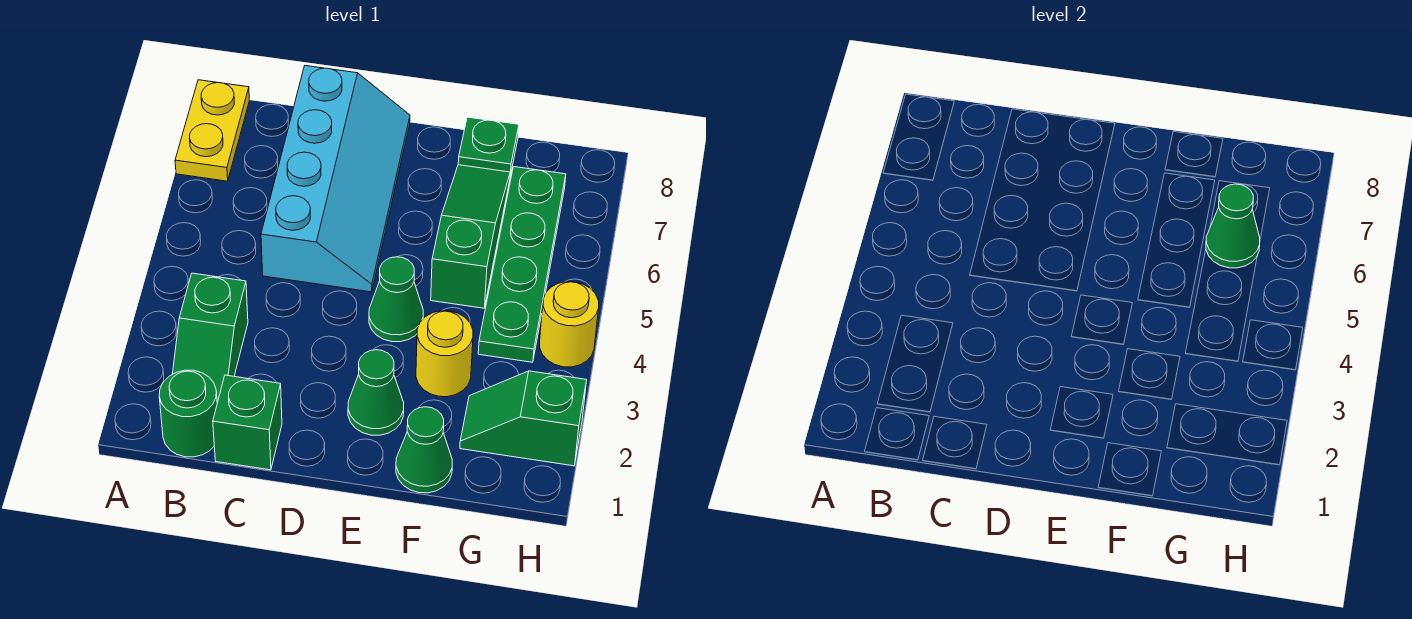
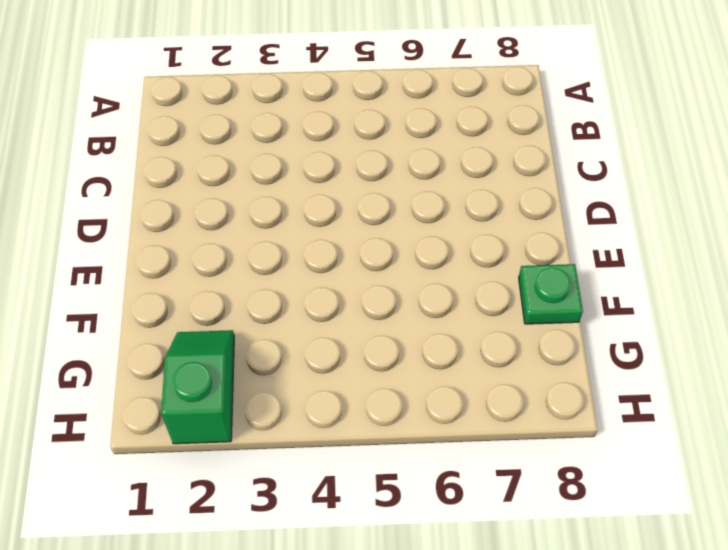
none -> yellow 1x2 plate [175,80,249,181]
none -> green 1x1 round brick [159,370,217,457]
none -> green 1x2 slope [173,273,248,403]

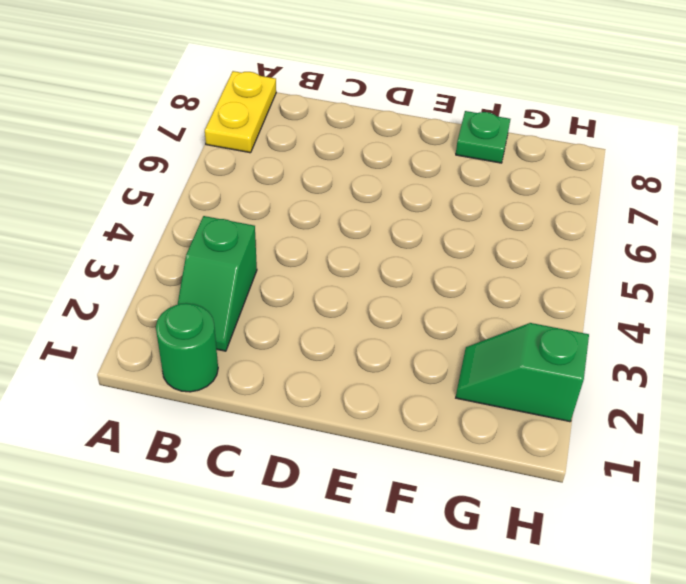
none -> green 1x1 brick [213,375,282,470]
none -> cyan 2x4 slope [261,66,410,292]
none -> green 1x1 cone [348,350,404,435]

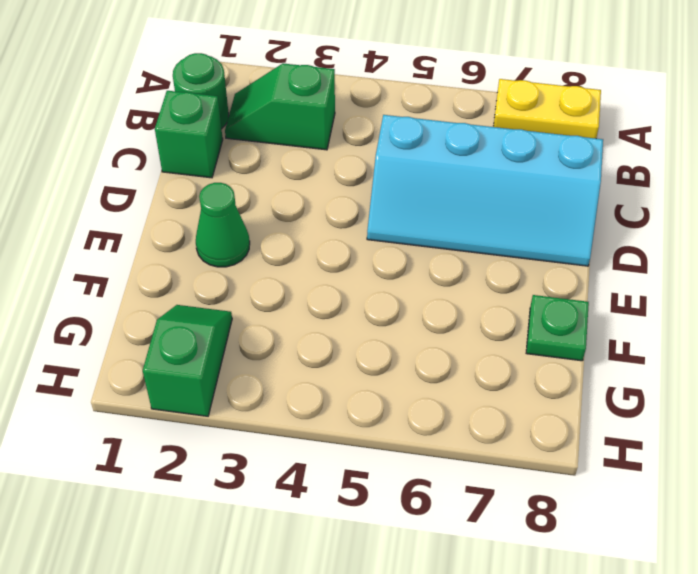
none -> green 1x1 cone [369,257,423,342]
none -> green 1x1 cone [396,407,452,493]
none -> yellow 1x1 round brick [416,311,473,397]

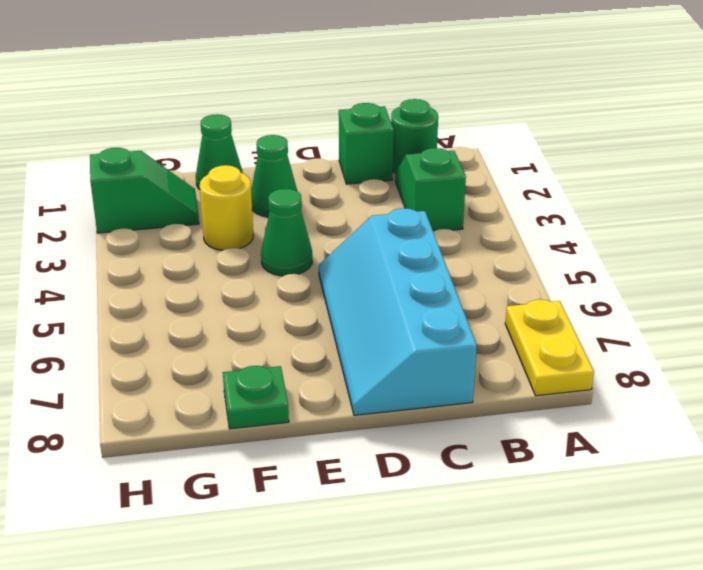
none -> green 1x3 slope [431,165,510,308]
none -> green 1x4 plate [478,167,566,362]
none -> yellow 1x1 round brick [540,282,599,367]

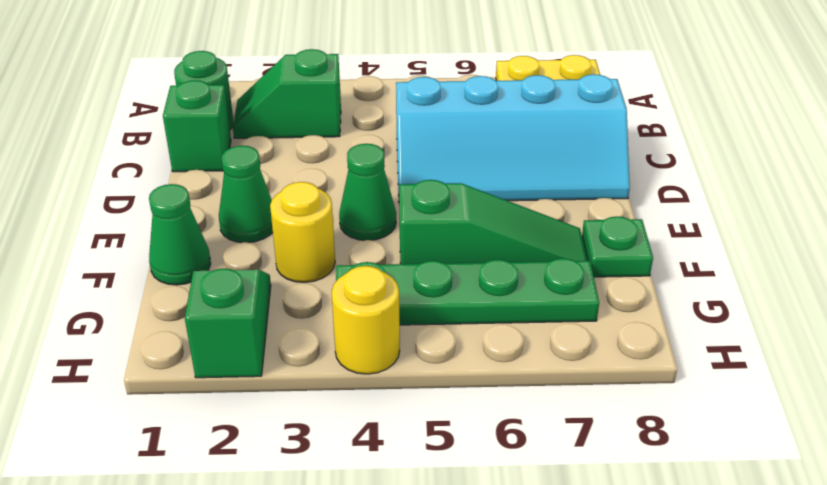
none -> green 1x1 cone [1206,184,1260,268]

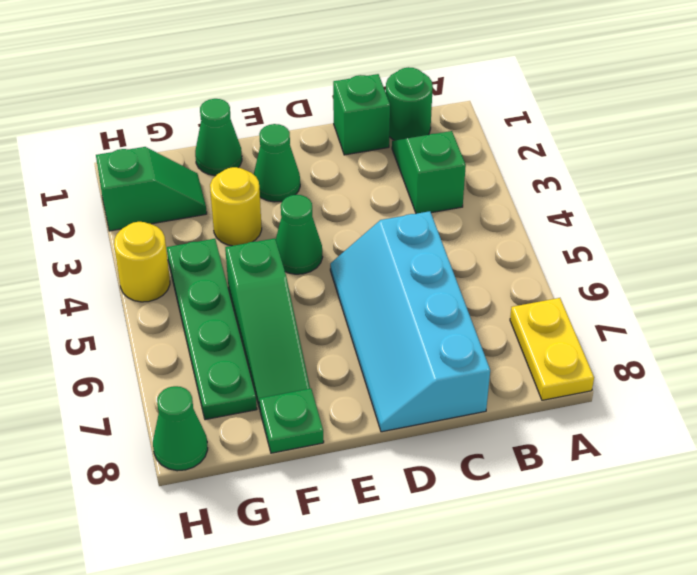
green 1x1 cone [153,386,208,471] -> green 1x1 cone moved to [1206,184,1260,268]

